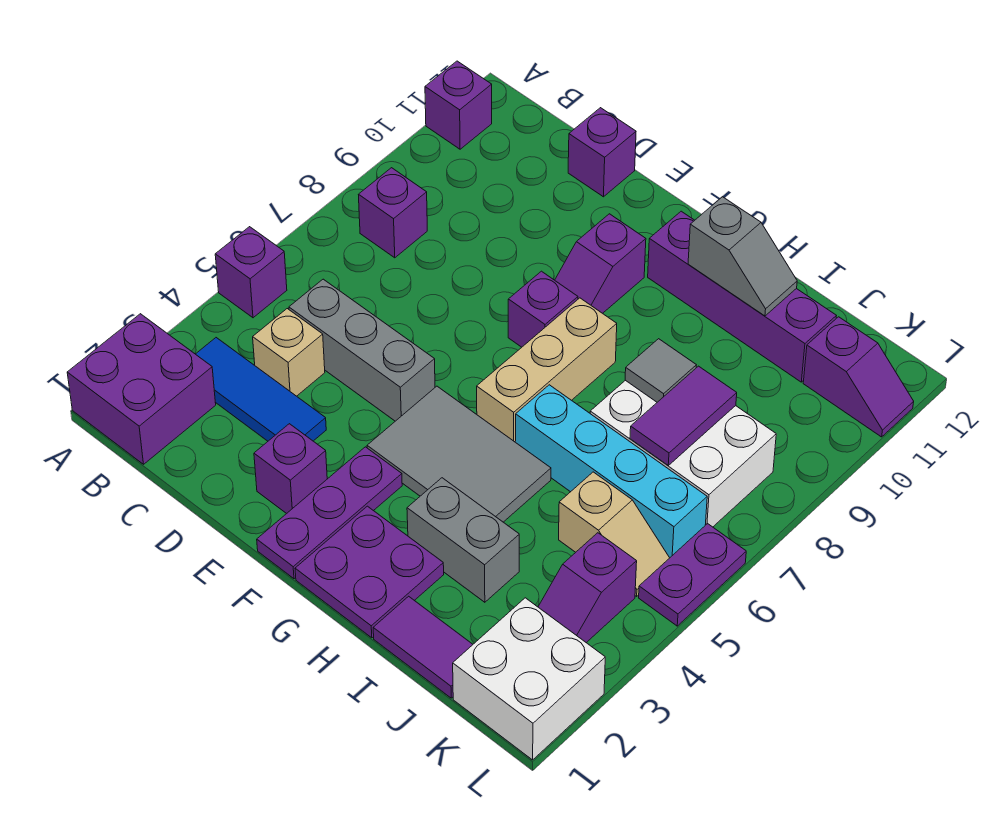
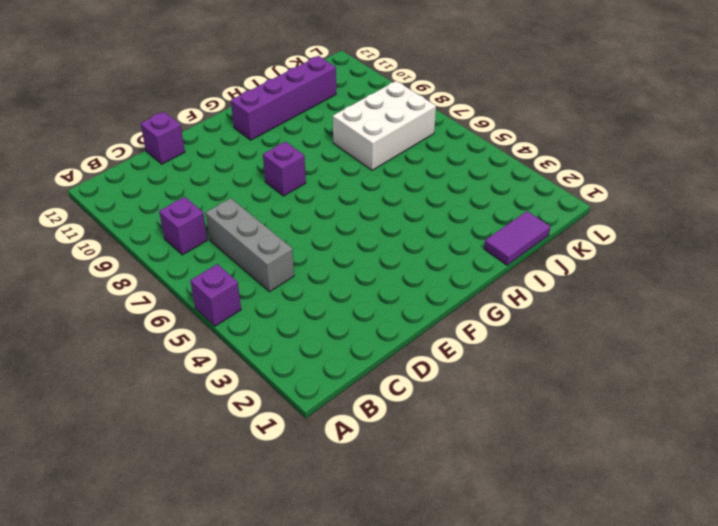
grey 1x3 brick [206,198,294,292] -> grey 1x3 brick turned to [289,279,435,421]
none -> purple 2x2 brick [67,314,216,464]
none -> purple 1x1 brick [425,61,492,149]
none -> blue 1x3 tile [196,338,326,441]

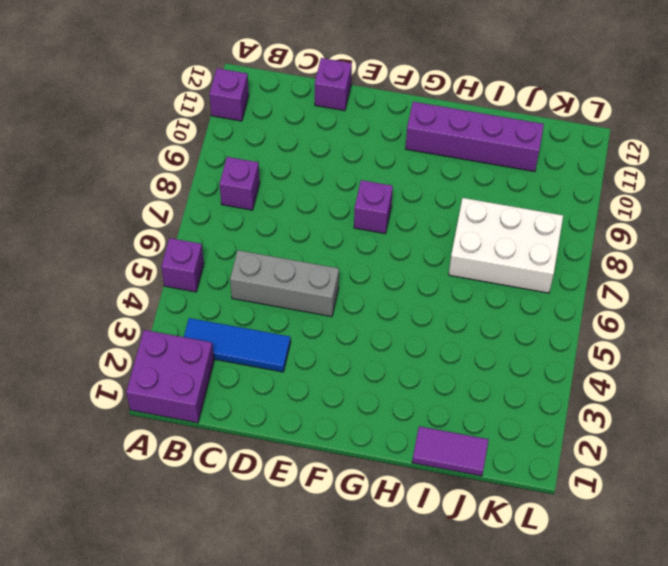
none -> tan 1x1 brick [253,309,325,396]
none -> purple 1x1 brick [254,424,327,514]
none -> purple 1x3 plate [257,447,402,579]

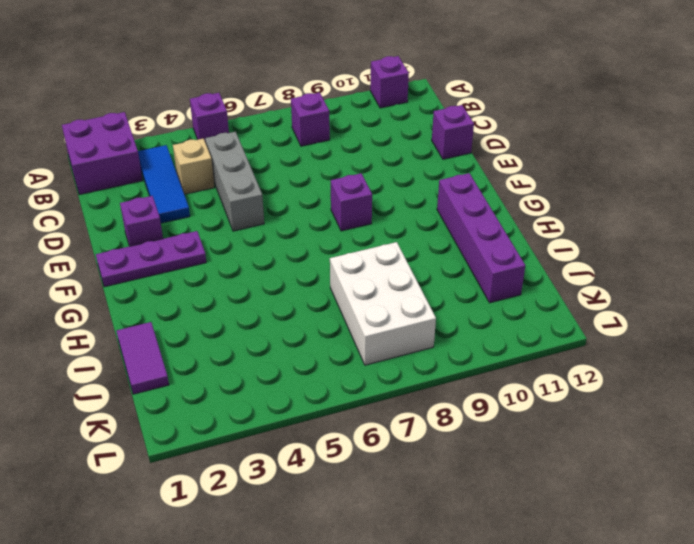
none -> grey 2x3 tile [367,386,551,522]
none -> purple 1x2 slope [555,214,646,313]
none -> purple 2x2 plate [295,506,444,638]

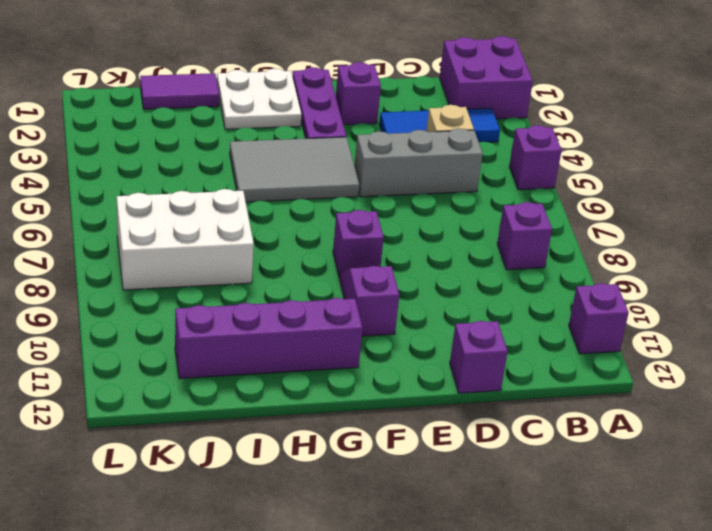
white 2x2 plate [217,69,302,129] -> purple 2x2 plate [295,506,444,638]
none -> tan 1x3 brick [477,298,617,442]
none -> grey 1x2 brick [407,478,519,602]
none -> cyan 1x4 brick [515,385,707,558]

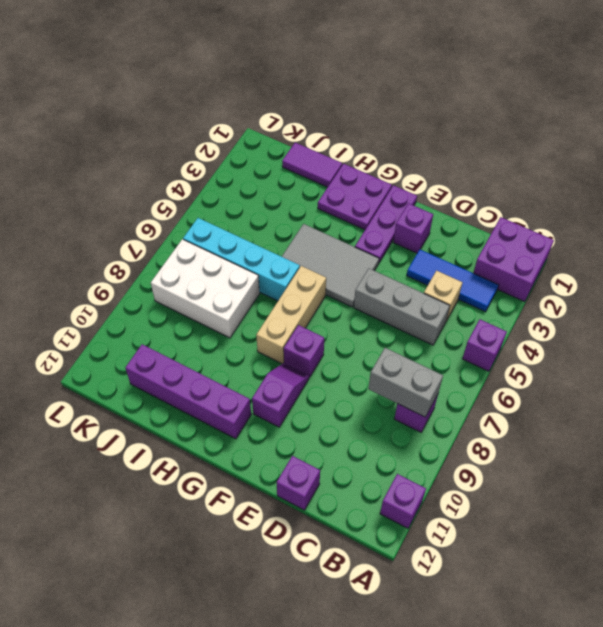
grey 1x2 brick [368,348,443,417] -> grey 1x2 brick moved to [407,478,519,602]
none -> tan 1x2 slope [559,472,669,596]
none -> white 2x2 brick [453,598,605,760]
none -> purple 1x2 slope [538,533,637,643]

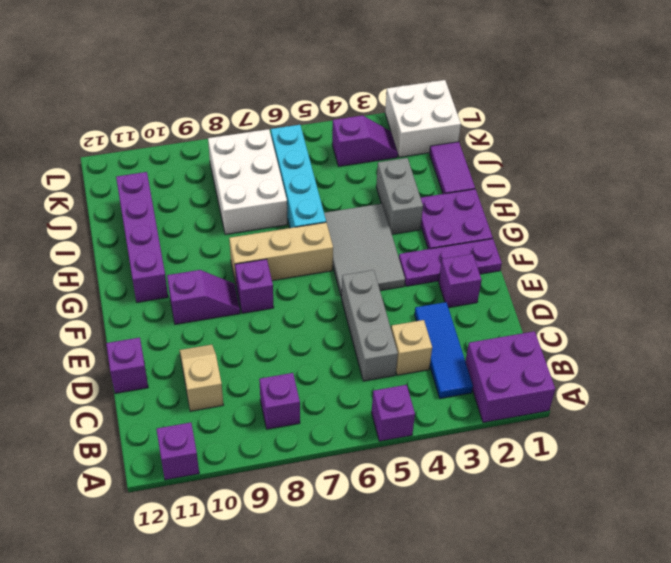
tan 1x2 slope [180,345,223,411] -> tan 1x2 slope moved to [559,472,669,596]
none -> purple 1x2 slope [803,317,914,437]
none -> purple 1x2 plate [639,524,746,626]
none -> grey 1x2 slope [688,197,797,316]

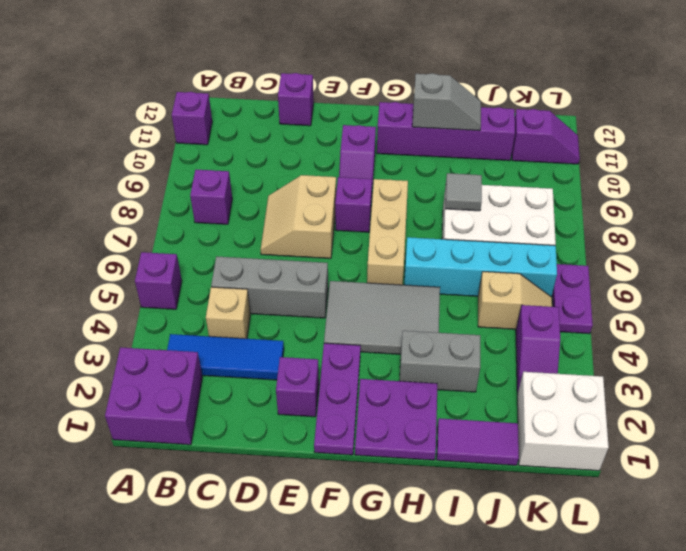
tan 2x2 slope [261,175,336,258] -> none
none -> purple 1x2 tile [630,366,737,465]

